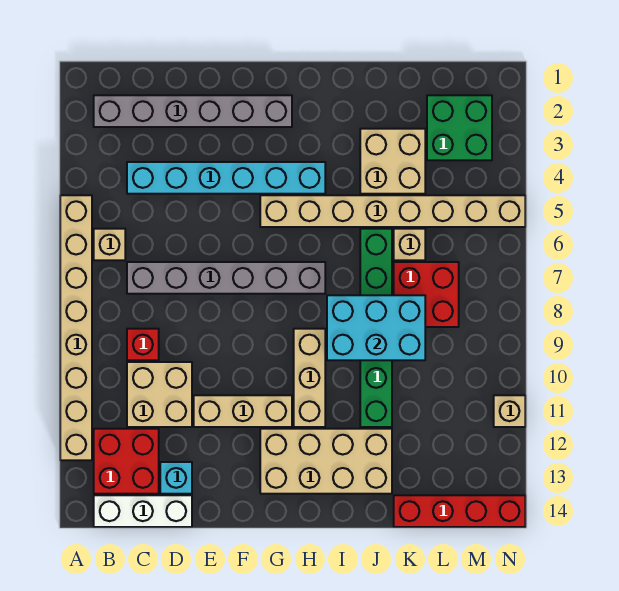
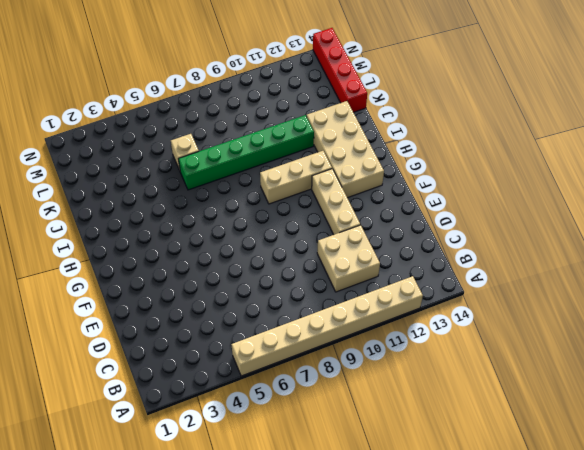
none -> grey 1x6 brick [94,95,292,127]
none -> tan 1x1 brick [94,229,125,260]
none -> red 2x2 brick [94,429,159,494]

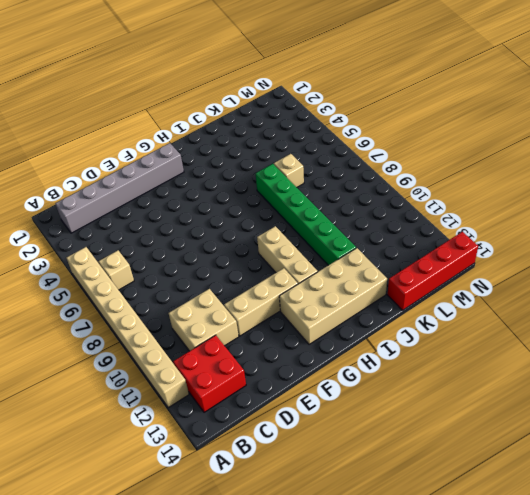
none -> white 1x3 brick [94,495,192,527]
none -> cyan 1x6 brick [127,162,325,194]
none -> grey 1x6 brick [127,262,325,294]

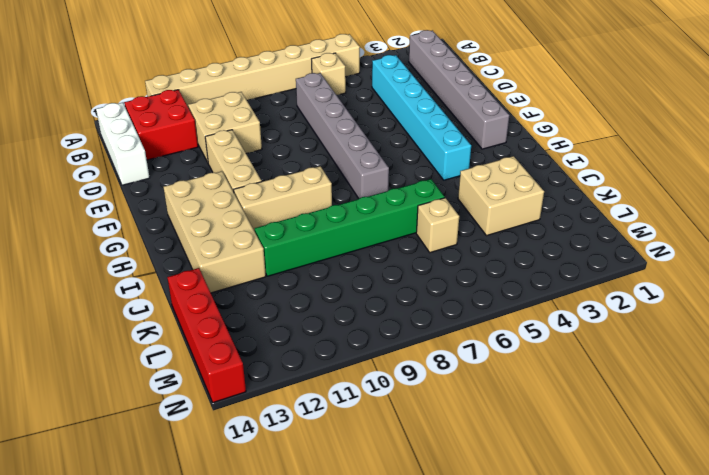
none -> red 1x1 brick [127,329,159,360]
none -> cyan 1x1 brick [160,462,192,494]
none -> tan 1x8 brick [260,195,525,227]

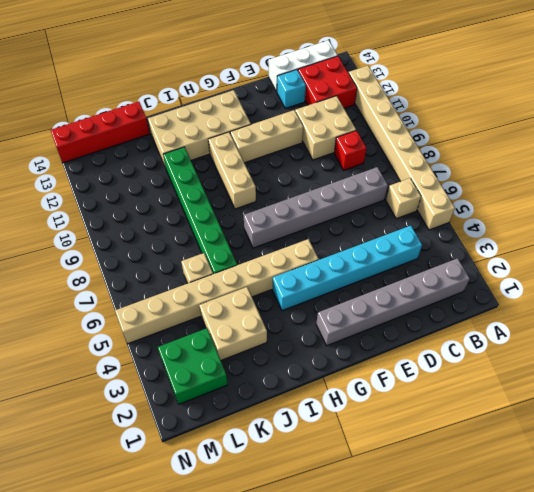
none -> red 2x2 brick [394,262,459,327]
none -> tan 1x1 brick [494,395,525,427]
none -> cyan 2x3 brick [327,295,425,360]

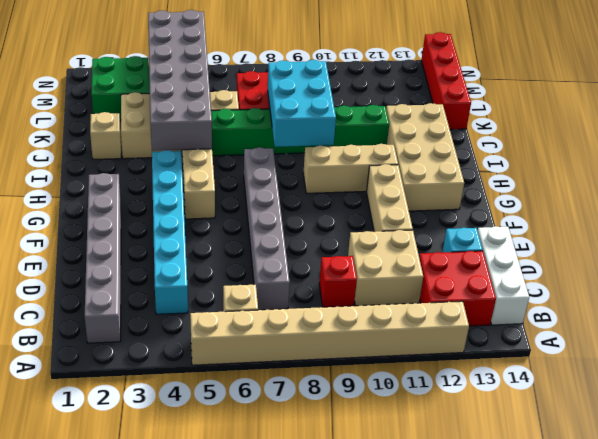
grey 2x6 brick [148,10,212,151] -> none
tan 1x1 brick [90,112,121,159] -> tan 1x1 brick moved to [494,395,525,427]

